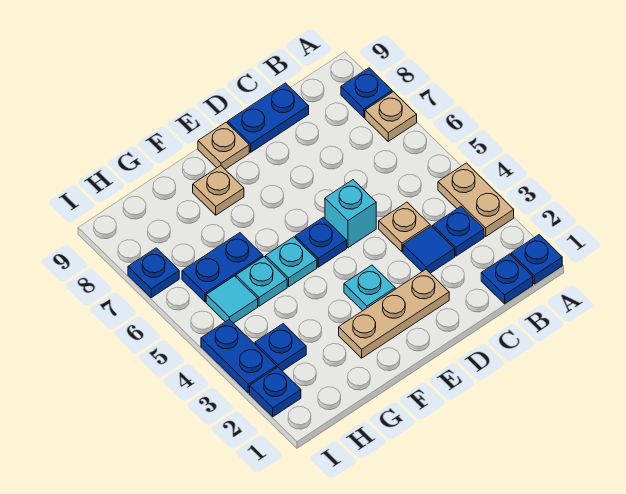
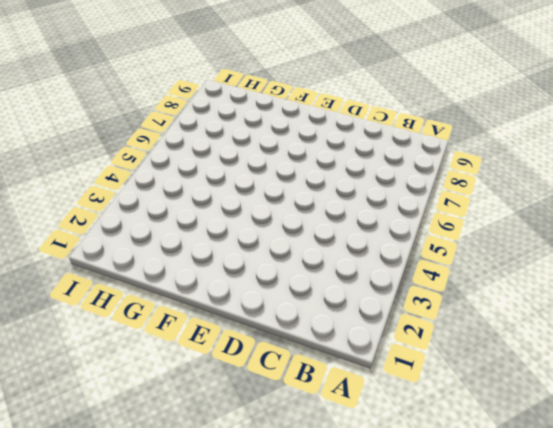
none -> blue 1x1 plate [511,235,562,284]
none -> tan 1x2 plate [438,163,514,236]
none -> tan 1x1 plate [365,92,417,141]

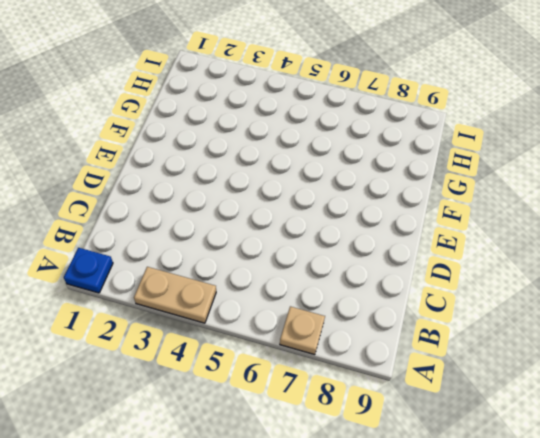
none -> blue 1x1 plate [341,68,392,117]
none -> blue 1x1 plate [481,254,533,304]
none -> blue 1x1 plate [433,207,484,256]

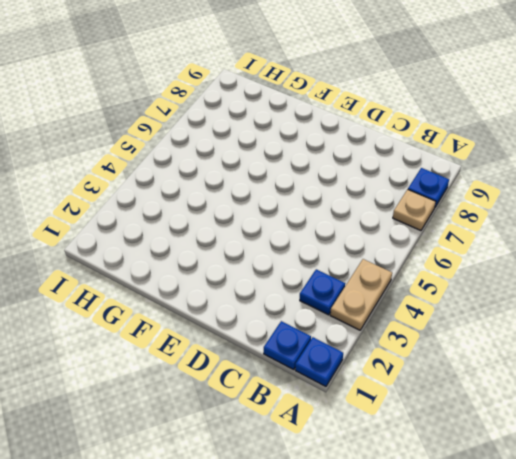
none -> blue 1x1 tile [403,226,455,273]
none -> tan 1x1 plate [379,202,430,252]
none -> blue 1x2 plate [228,83,309,152]

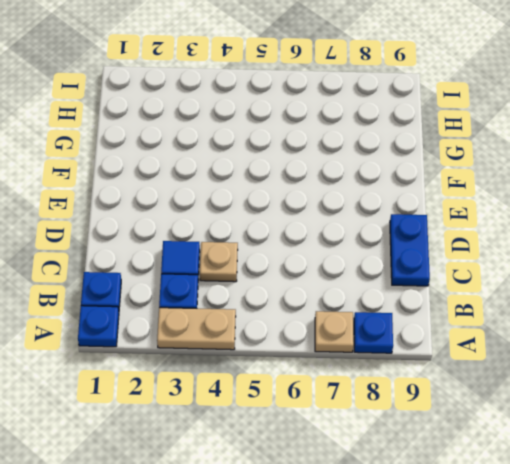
none -> tan 1x3 plate [339,270,449,358]
none -> cyan 1x1 brick [325,180,376,248]
none -> cyan 1x1 plate [344,265,395,311]

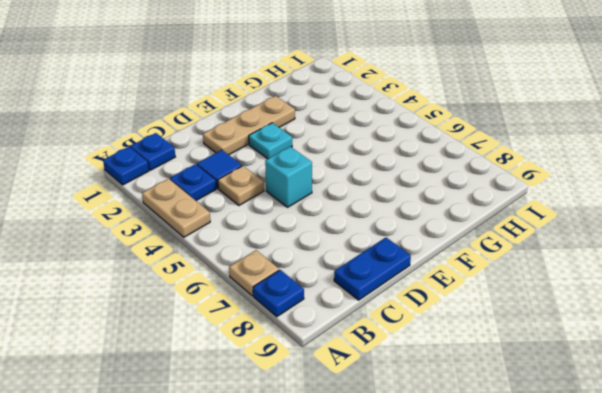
none -> blue 1x1 plate [295,217,347,267]
none -> tan 1x1 plate [198,122,249,169]
none -> cyan 1x1 plate [266,237,317,287]

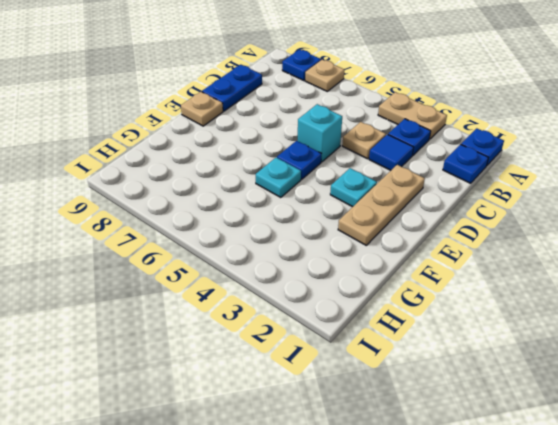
none -> tan 1x1 plate [193,166,244,215]
none -> cyan 1x1 plate [236,257,287,306]
none -> blue 1x2 plate [182,233,263,302]

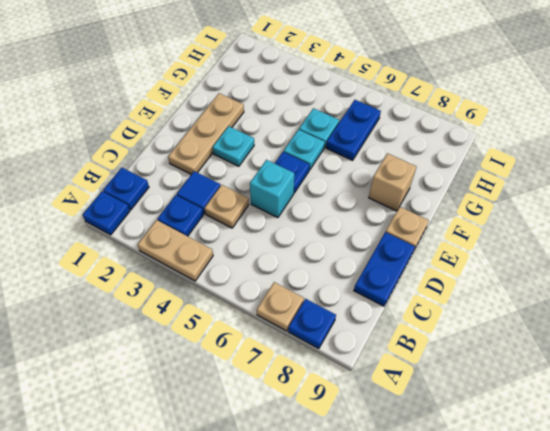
tan 1x1 brick [369,153,416,211] -> tan 1x1 plate [193,166,244,215]
none -> blue 1x1 plate [255,324,306,371]
none -> cyan 1x1 tile [206,276,258,323]
none -> blue 1x1 plate [250,367,301,417]

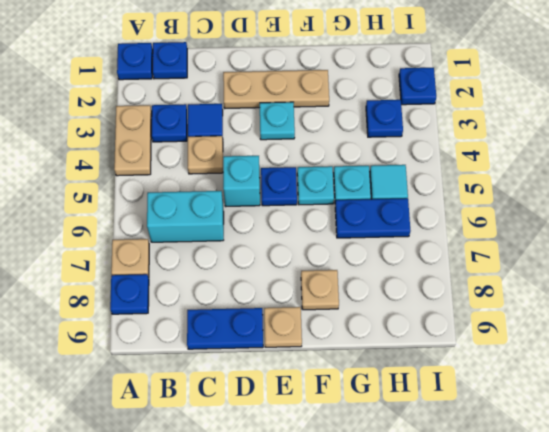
cyan 1x2 brick [147,191,224,242] -> none
none -> blue 1x2 plate [201,320,277,393]
none -> blue 1x1 plate [128,248,179,298]

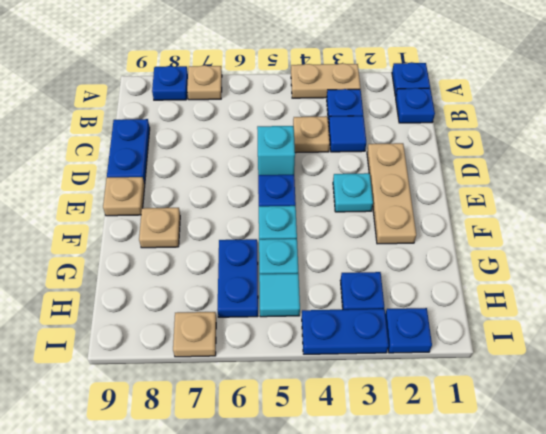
tan 1x1 plate [173,312,216,357] -> blue 1x1 plate [128,248,179,298]

